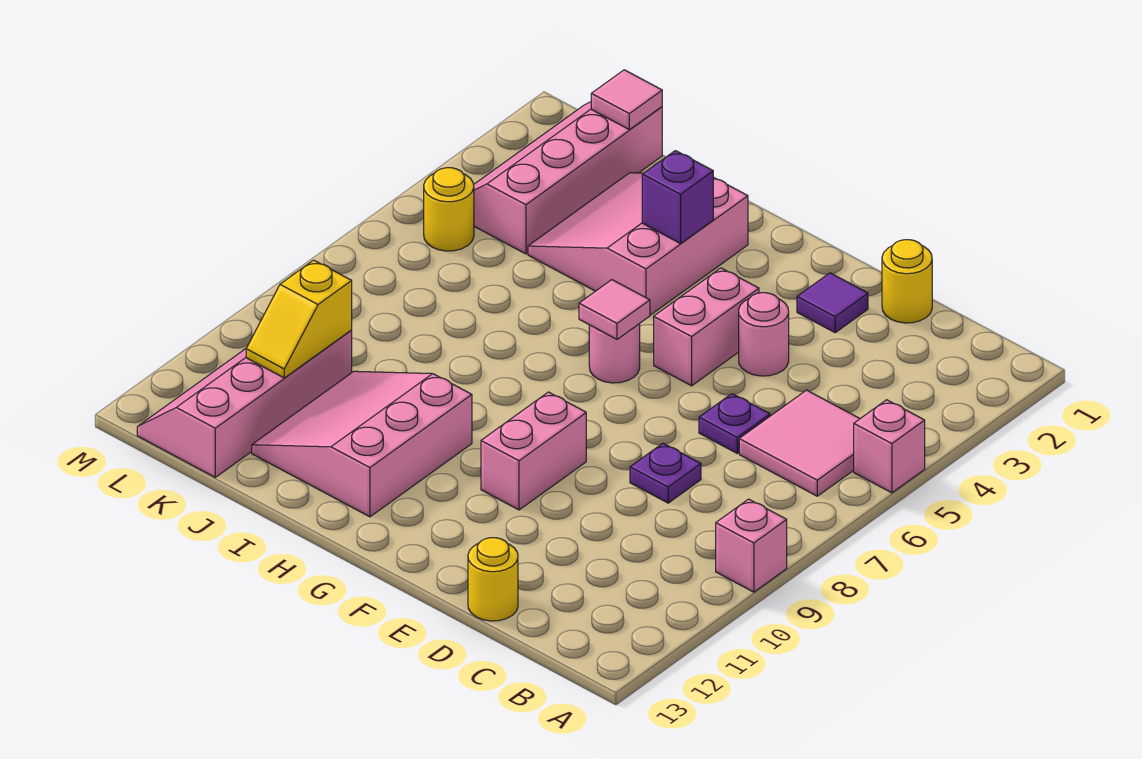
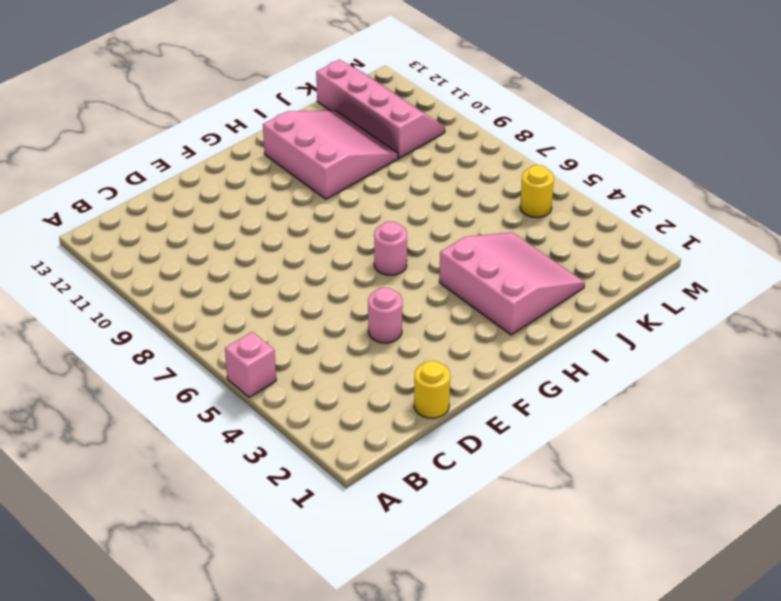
none -> pink 1x1 brick [716,499,787,592]
none -> pink 2x2 tile [739,390,860,496]
none -> purple 1x1 plate [699,394,770,453]

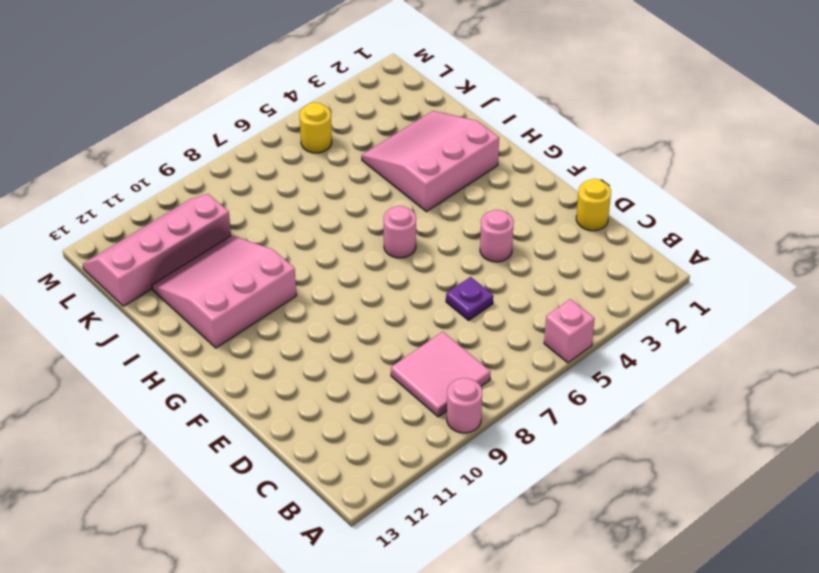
pink 1x1 round brick [447,378,482,433] -> pink 1x1 brick [716,499,787,592]
pink 2x2 tile [391,332,490,417] -> pink 2x2 tile moved to [739,390,860,496]
none -> purple 1x1 plate [630,443,701,503]
none -> yellow 1x1 round brick [468,538,518,621]
none -> purple 1x1 tile [797,273,868,332]

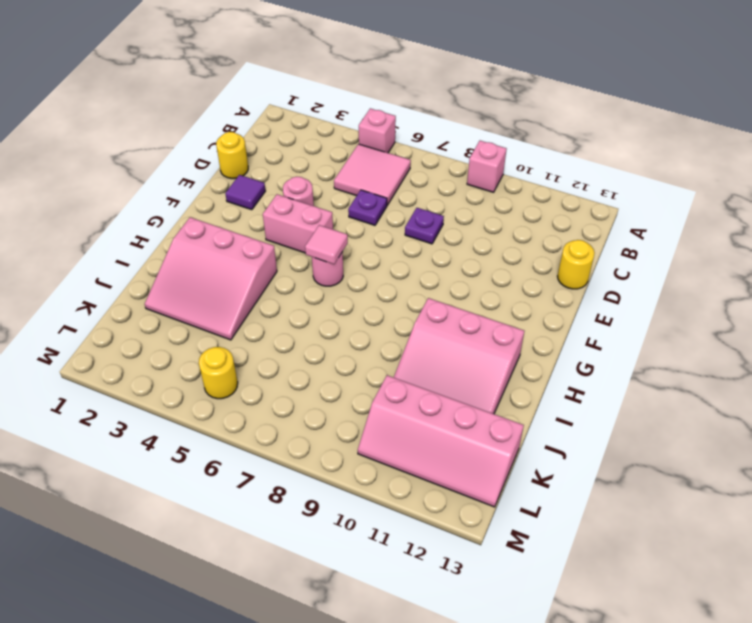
none -> pink 1x2 brick [481,392,586,510]
none -> pink 2x4 slope [474,102,662,254]
none -> purple 1x1 brick [642,151,713,243]

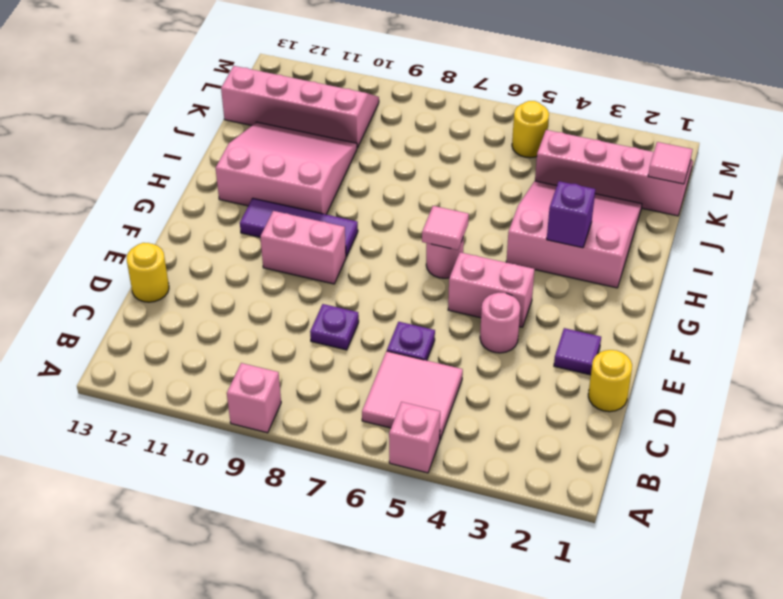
purple 1x3 tile [240,198,358,257] -> none
none -> yellow 1x2 slope [246,260,352,378]

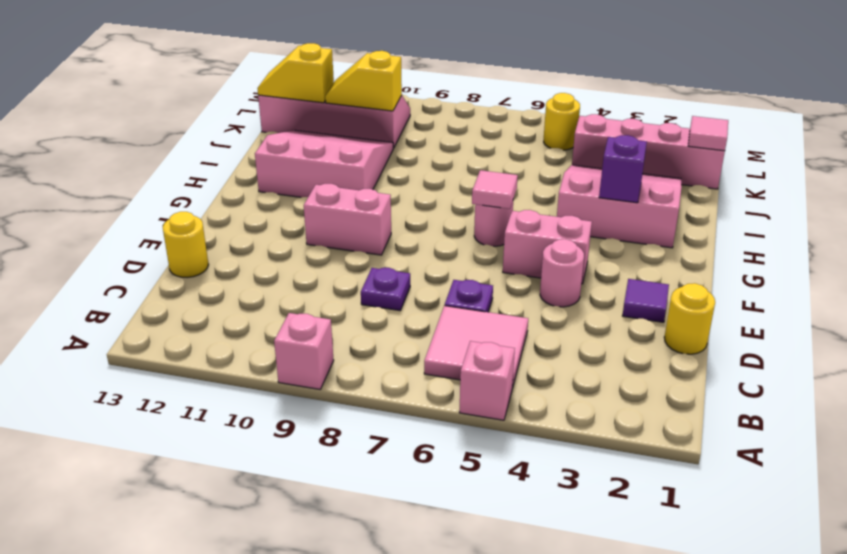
yellow 1x2 slope [257,43,334,103] -> none

